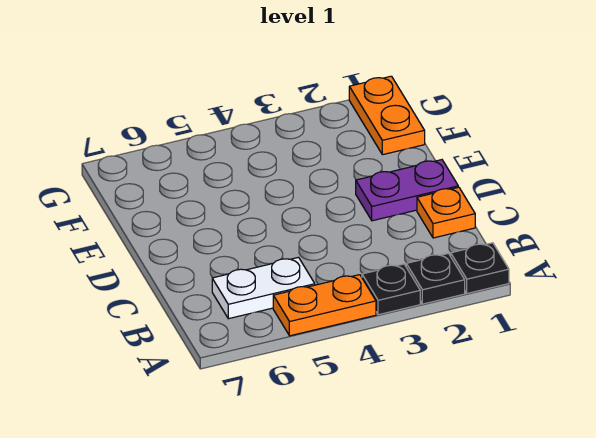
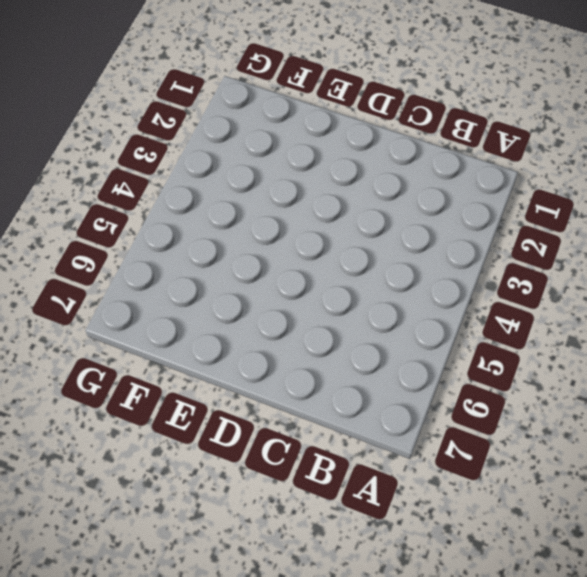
none -> black 1x1 plate [451,243,509,293]
none -> black 1x1 plate [406,253,465,304]

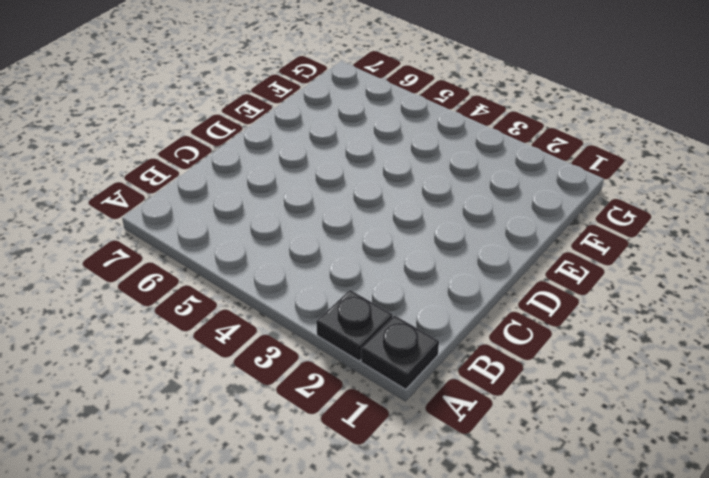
none -> black 1x1 plate [362,264,420,315]
none -> orange 1x2 plate [273,275,376,336]

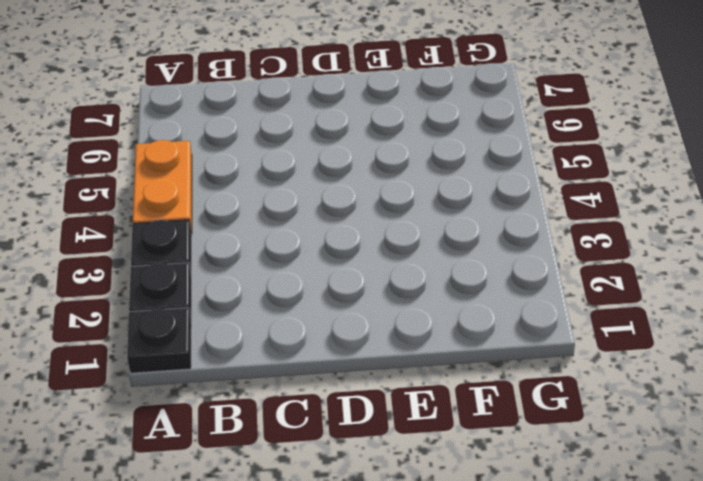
none -> white 1x2 plate [212,257,315,319]
none -> orange 1x1 plate [417,187,475,238]

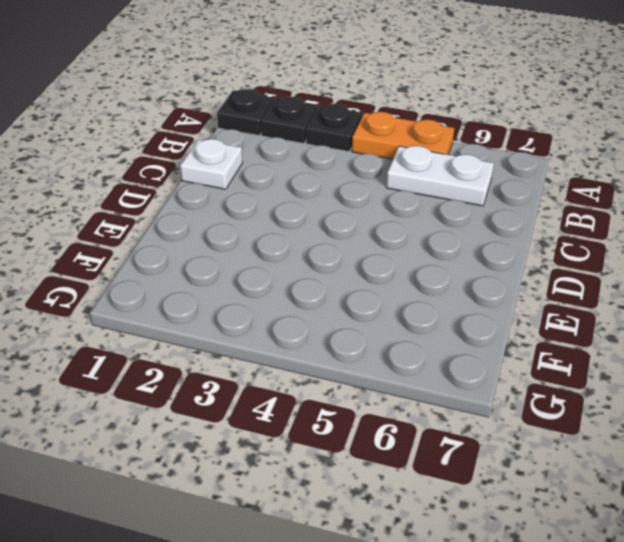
white 1x1 plate [180,139,243,189] -> orange 1x1 plate [417,187,475,238]
none -> purple 1x2 plate [356,160,458,221]
none -> orange 1x2 plate [349,76,425,155]

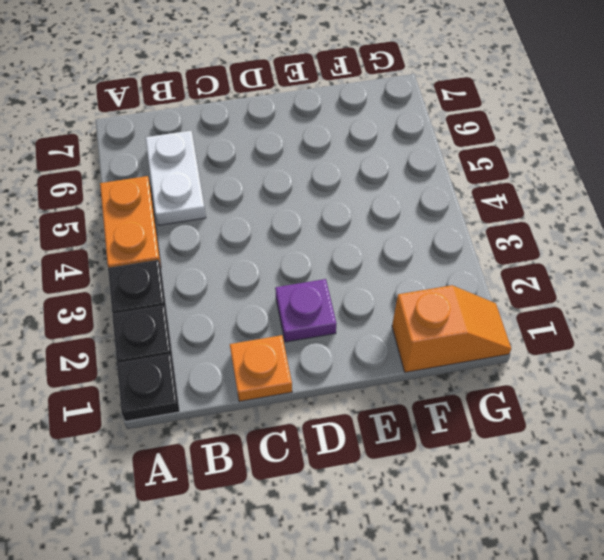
purple 1x1 plate [275,279,336,342] -> purple 1x2 plate [356,160,458,221]
orange 1x2 slope [392,285,511,372] -> orange 1x2 plate [349,76,425,155]

